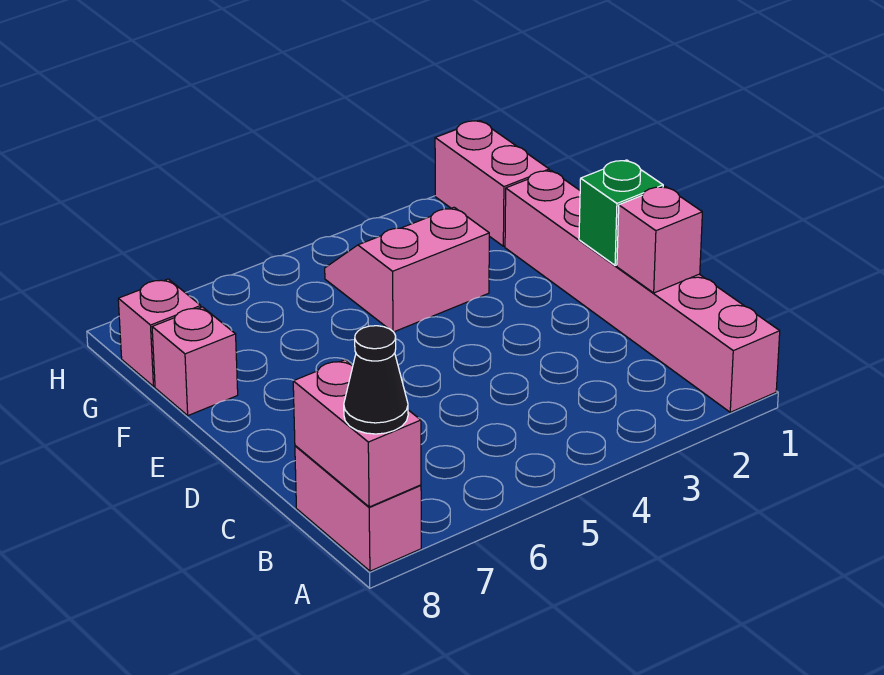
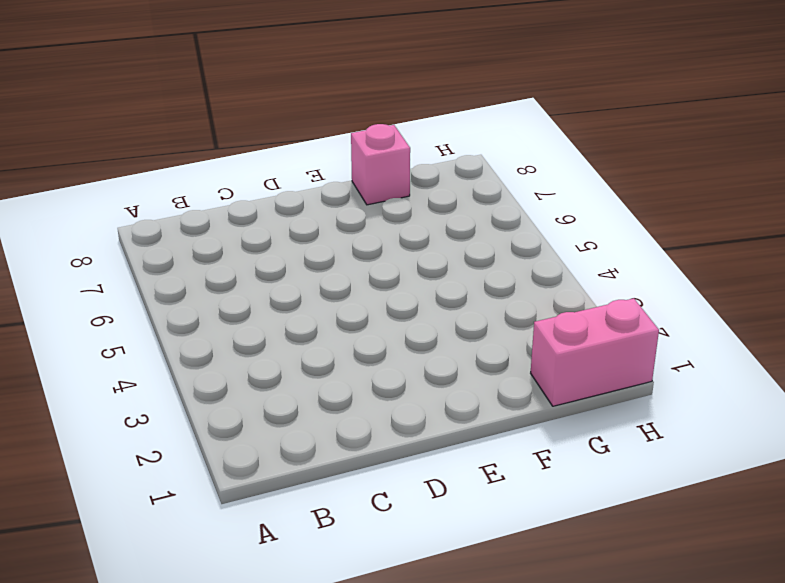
none -> pink 1x6 brick [505,170,780,412]
none -> pink 1x2 brick [295,446,421,571]

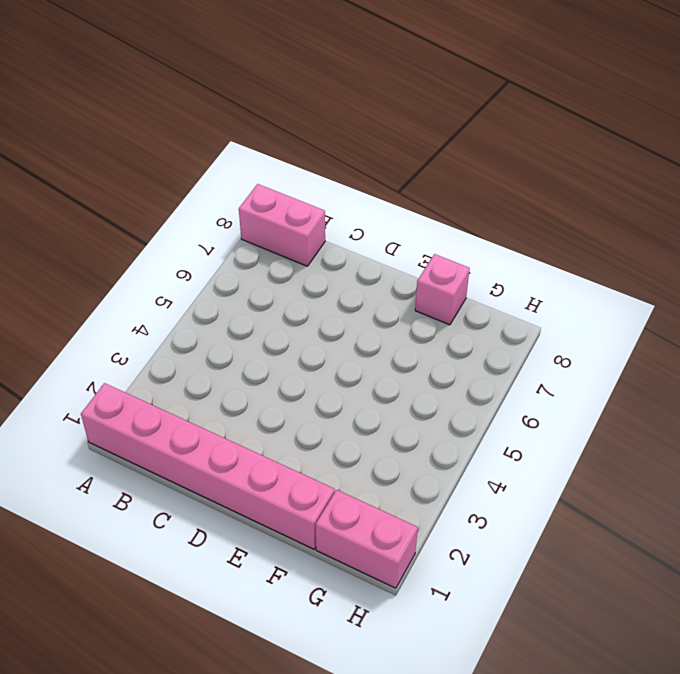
none -> pink 2x2 slope [325,207,489,332]
none -> pink 1x1 brick [118,279,201,386]

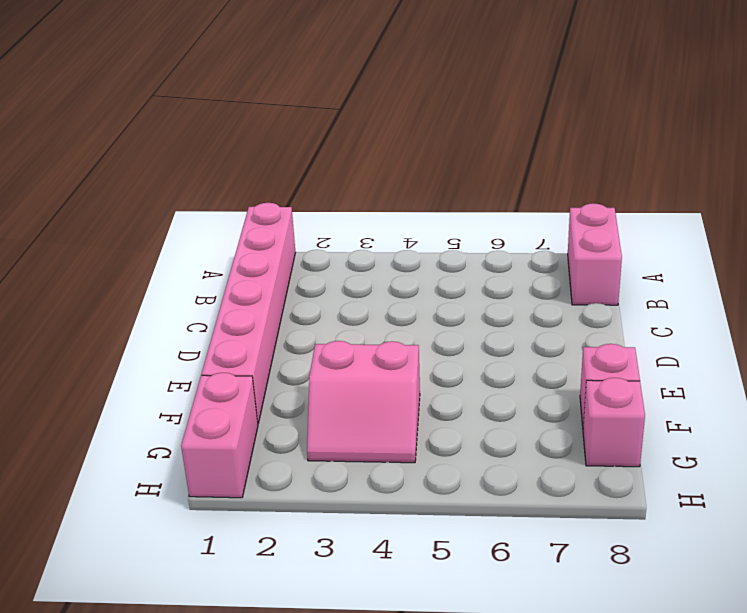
none -> pink 1x2 brick [293,360,421,507]
none -> pink 1x1 brick [617,186,702,293]

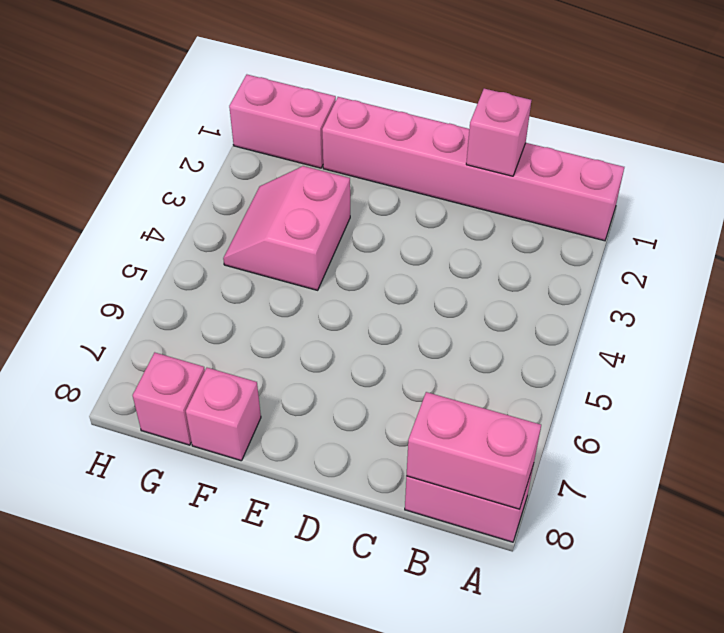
none -> green 1x1 brick [579,160,663,265]
none -> black 1x1 cone [344,326,408,434]

